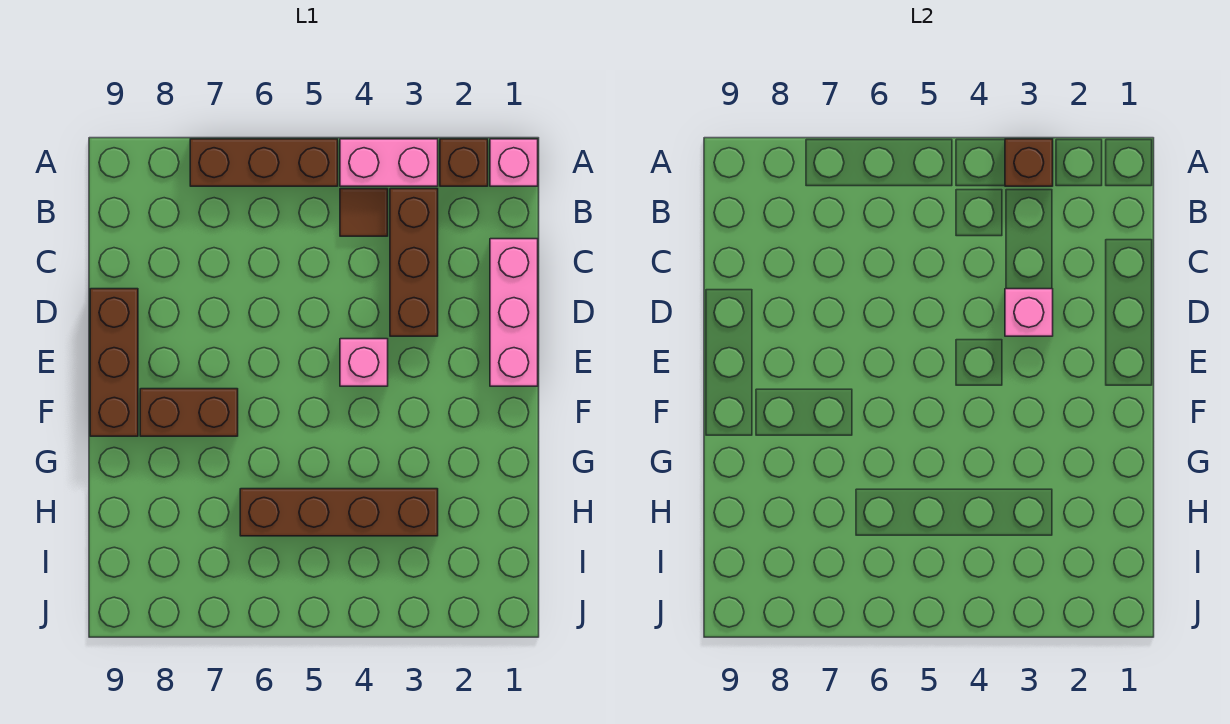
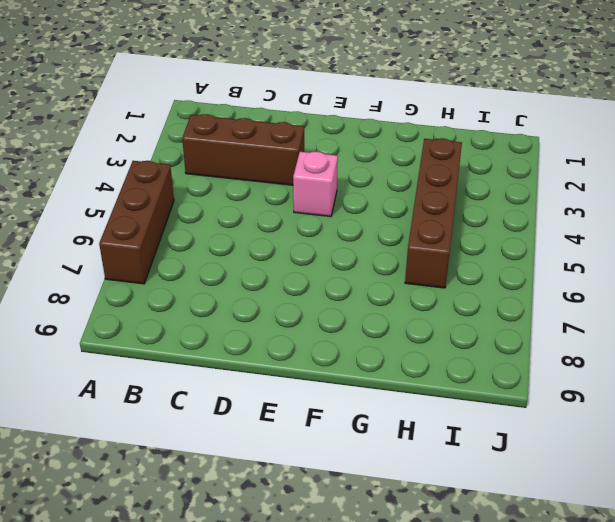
none -> pink 1x1 brick [490,139,538,186]
none -> brown 1x1 brick [440,139,488,186]
none -> pink 1x2 brick [340,139,438,186]

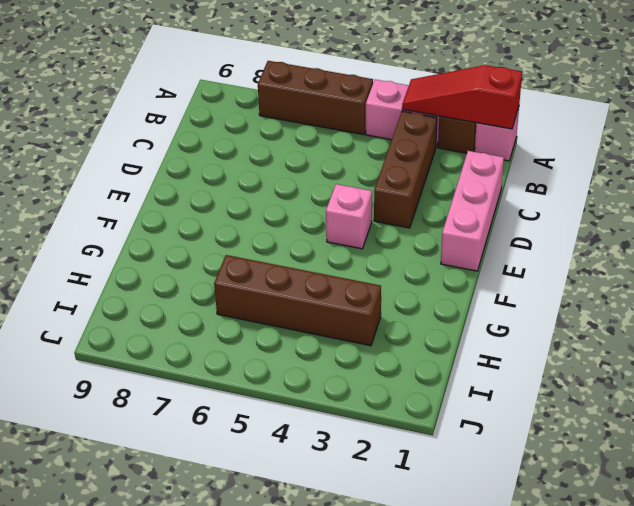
red 1x3 slope [402,65,522,129] -> brown 1x1 brick [1005,139,1053,186]
none -> brown 1x1 tile [340,189,388,236]
none -> brown 1x3 brick [90,289,138,436]
none -> brown 1x2 brick [140,389,238,436]

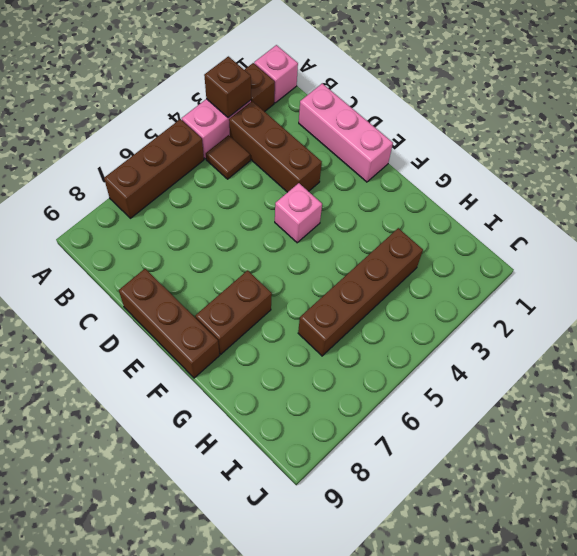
none -> pink 1x1 brick [1005,289,1053,336]

